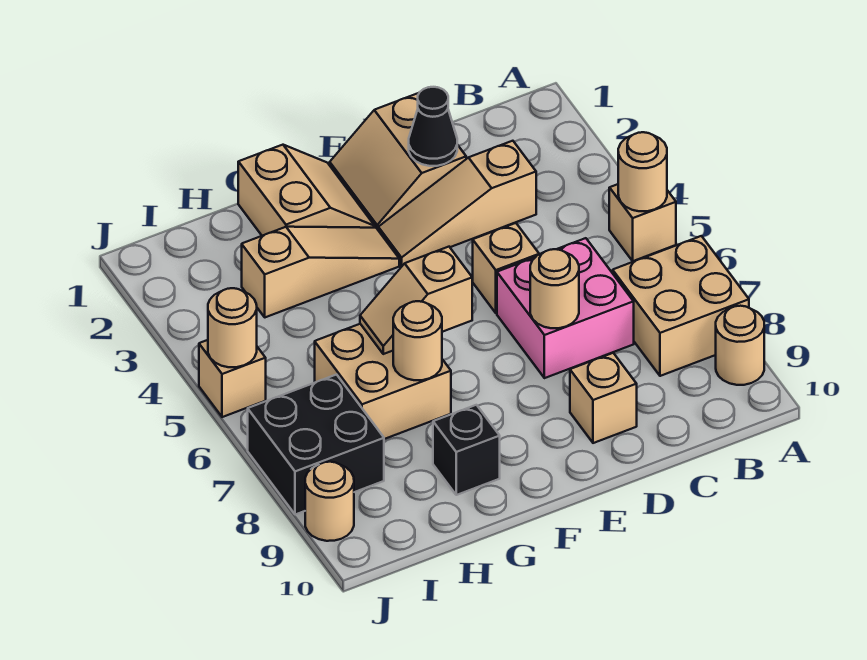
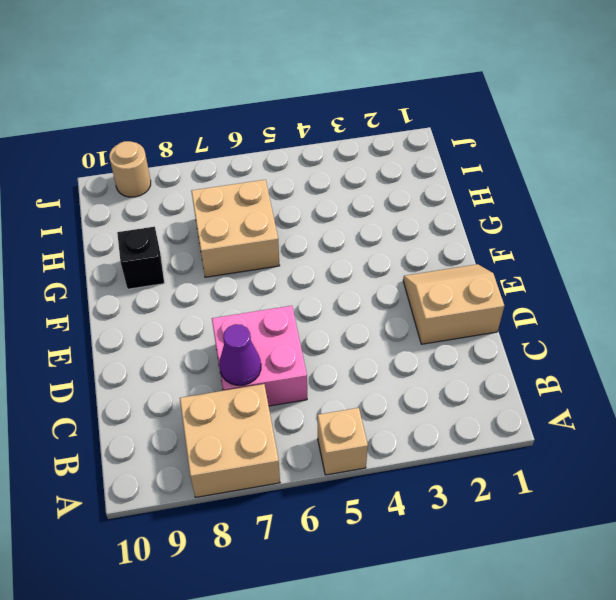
purple 1x1 cone [219,324,261,385] -> none
none -> tan 1x1 round brick [716,306,764,385]
none -> tan 1x3 slope [378,141,536,265]
none -> tan 1x1 brick [473,223,539,313]

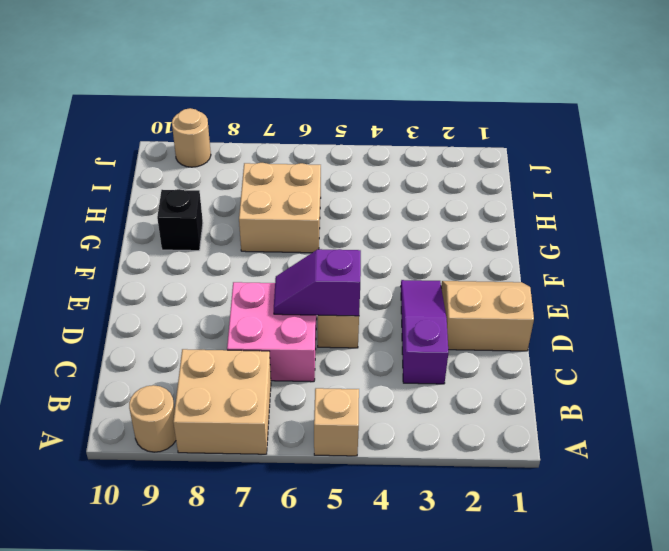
purple 1x3 slope [401,280,448,384] -> tan 1x3 slope [378,141,536,265]
purple 1x2 slope [274,249,361,316] -> none
none -> tan 1x1 brick [570,353,637,443]
none -> tan 2x2 slope [238,145,375,236]
none -> tan 1x3 slope [242,227,399,317]

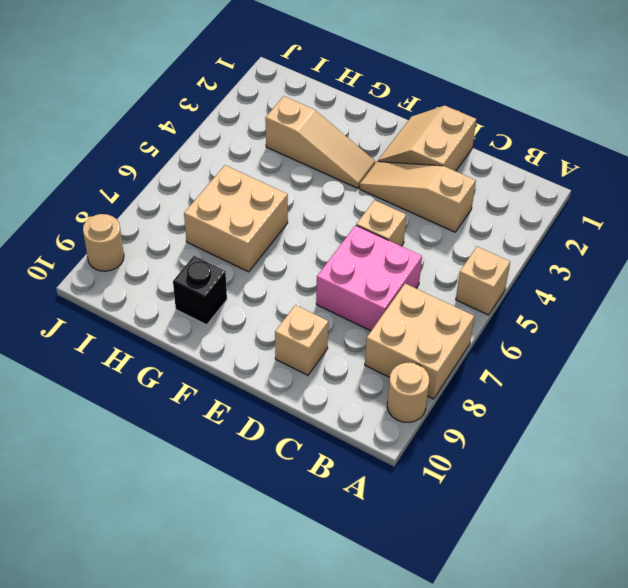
none -> tan 2x2 slope [238,145,375,236]
none -> black 2x2 brick [248,375,384,515]
none -> tan 1x1 brick [199,340,266,417]

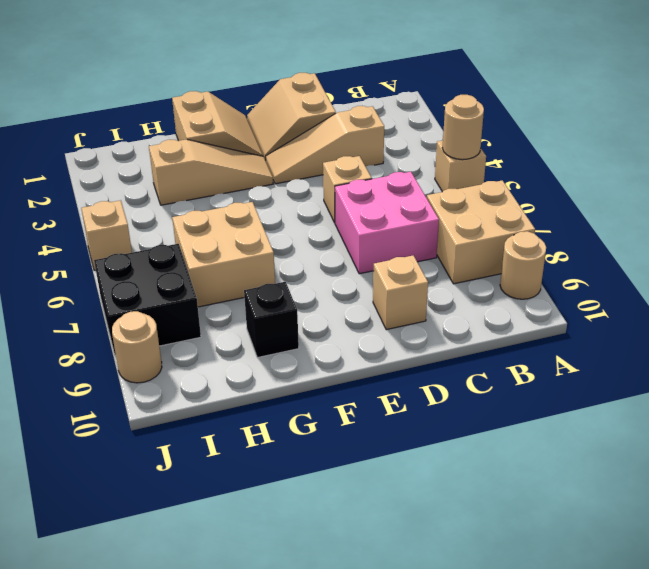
none -> black 1x1 cone [409,87,457,166]
none -> tan 1x1 round brick [530,249,579,328]
none -> tan 1x2 slope [360,247,472,354]

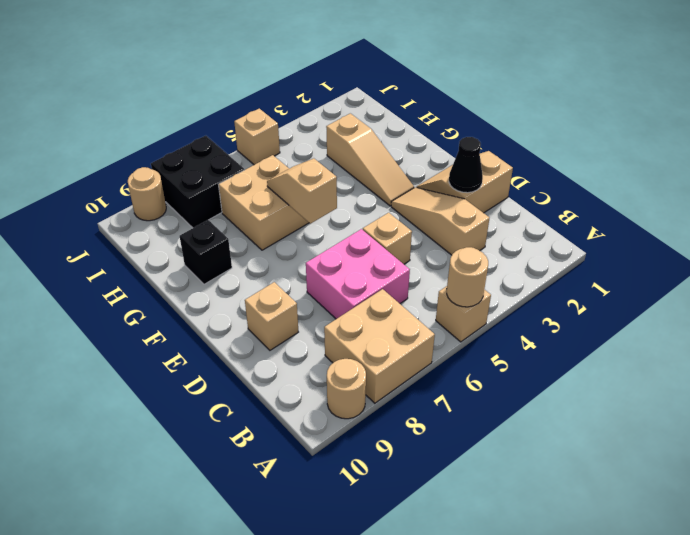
none -> tan 2x2 slope [238,145,375,236]
none -> tan 1x1 round brick [530,249,579,328]
none -> tan 1x1 round brick [393,301,442,380]

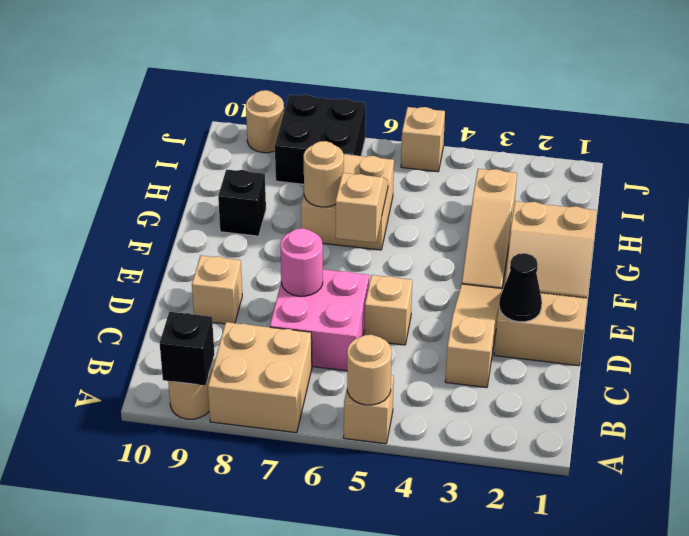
black 1x1 brick [160,312,214,385] -> none
pink 1x1 round brick [280,228,323,296] -> tan 1x1 round brick [530,249,579,328]
none -> tan 1x1 round brick [208,288,257,367]

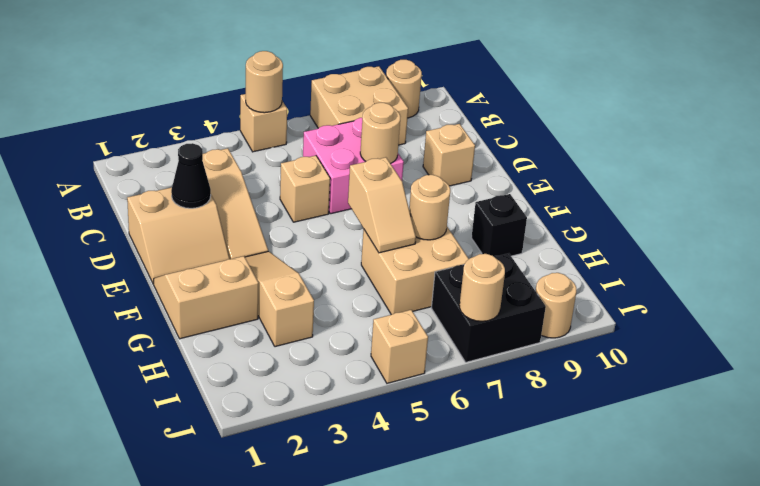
tan 1x1 round brick [460,254,505,321] -> tan 1x1 round brick moved to [208,288,257,367]

